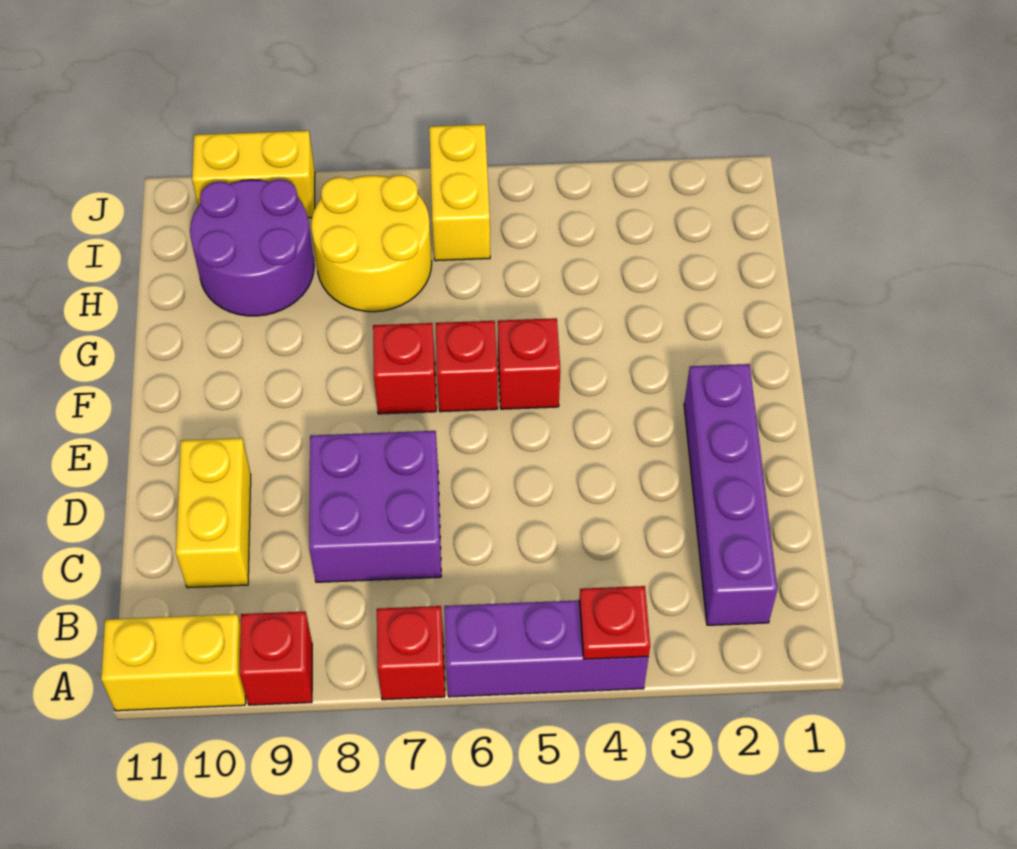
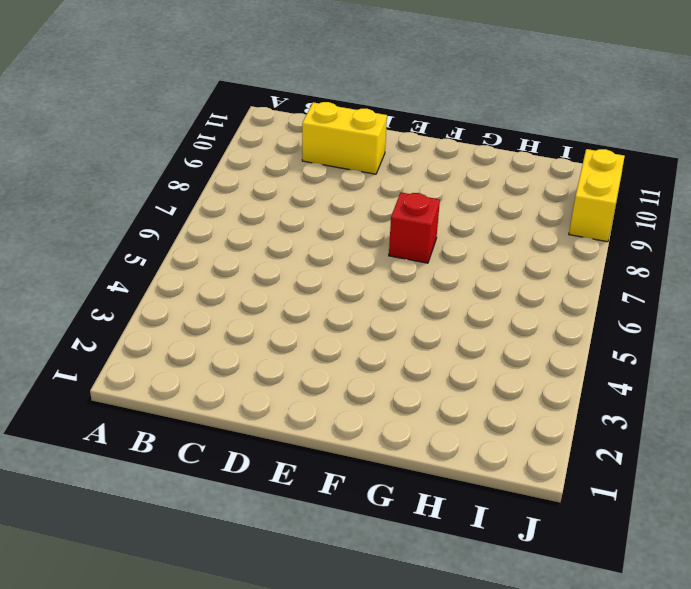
none -> purple 1x3 brick [444,600,649,697]
none -> red 1x1 brick [377,606,445,700]
none -> red 1x1 brick [240,611,312,705]

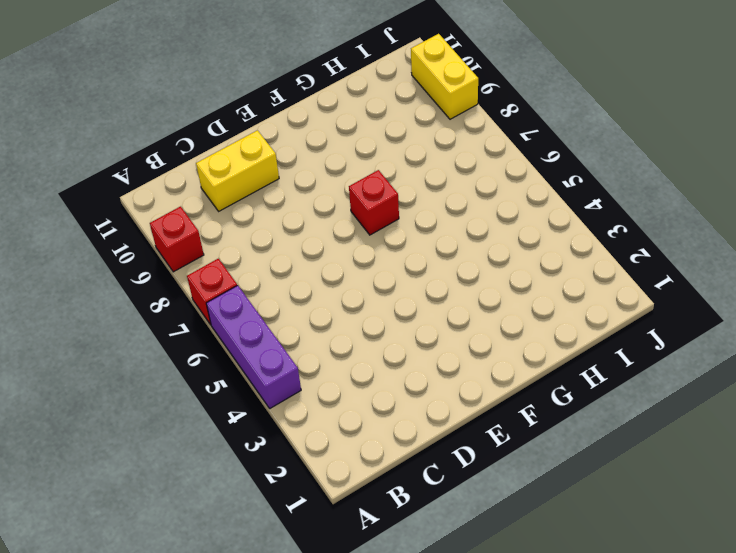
none -> yellow 1x2 brick [101,614,246,711]
none -> purple 1x4 brick [684,364,777,625]
none -> purple 2x2 brick [309,431,441,582]

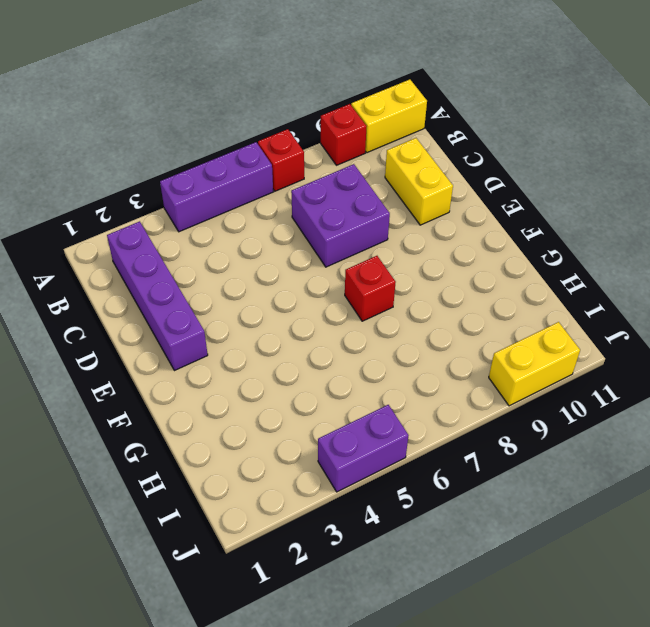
purple 1x2 brick [318,405,409,492] -> none
none -> red 1x1 brick [498,318,560,409]
none -> red 1x1 brick [436,321,498,412]
none -> yellow 2x2 round brick [311,175,432,312]

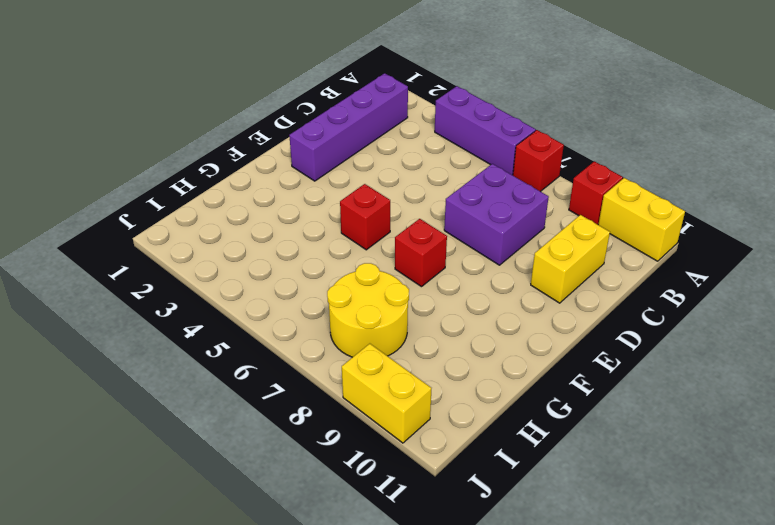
none -> red 1x1 brick [436,321,498,412]
none -> purple 2x2 round brick [190,179,314,316]
none -> yellow 1x2 brick [429,125,490,261]

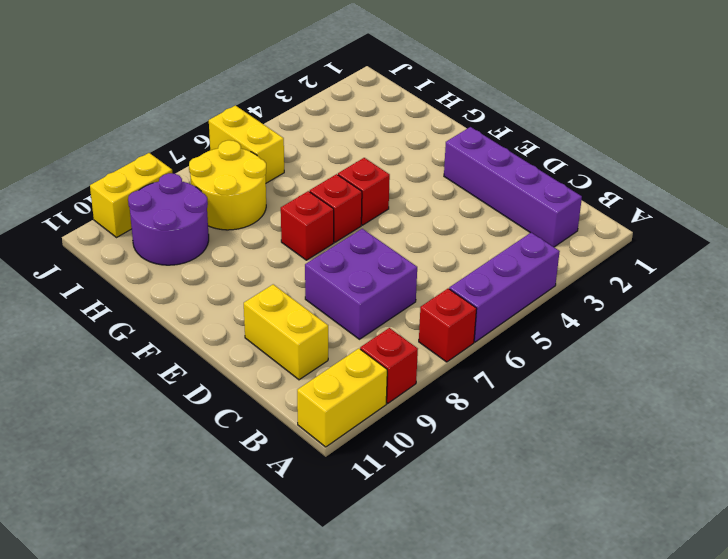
none -> red 1x1 plate [579,586,650,659]

